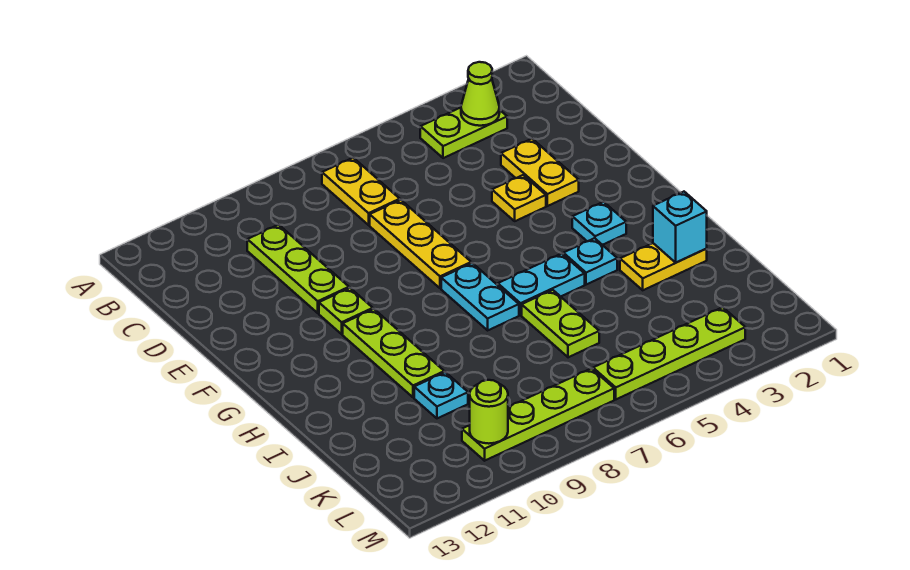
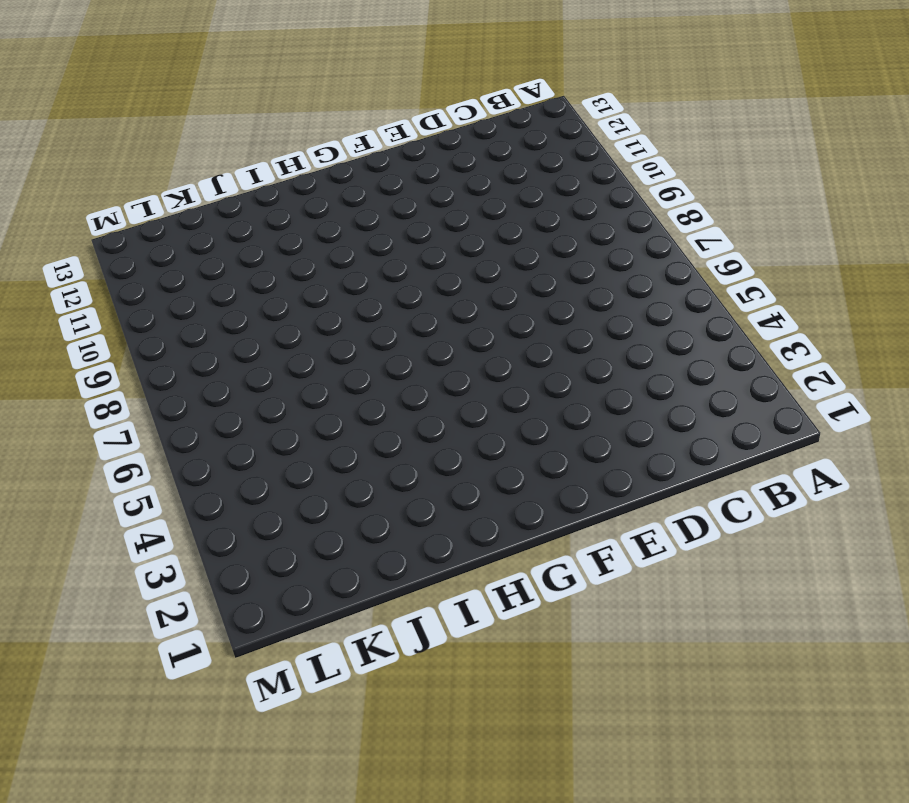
none -> lime 1x2 plate [420,108,507,158]
none -> yellow 1x2 plate [322,158,400,225]
none -> lime 1x3 plate [247,225,349,313]

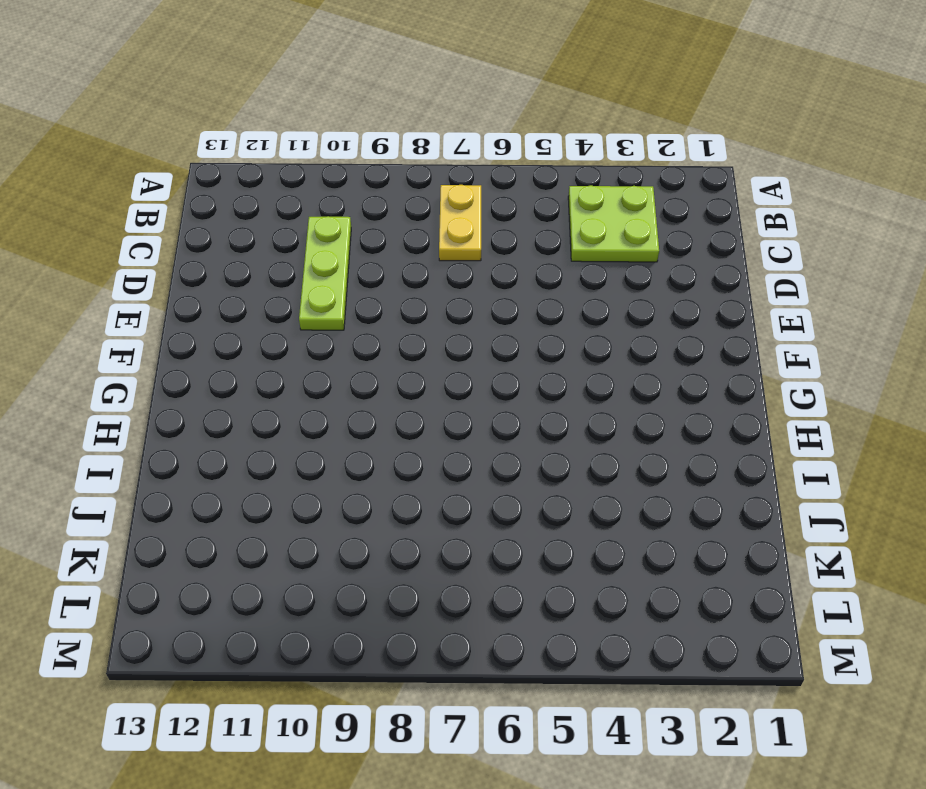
lime 2x2 plate [568,185,659,262] -> lime 1x2 plate [420,108,507,158]
none -> yellow 1x2 plate [501,139,579,206]
none -> yellow 1x3 plate [370,200,471,288]
none -> yellow 1x1 plate [492,175,546,221]

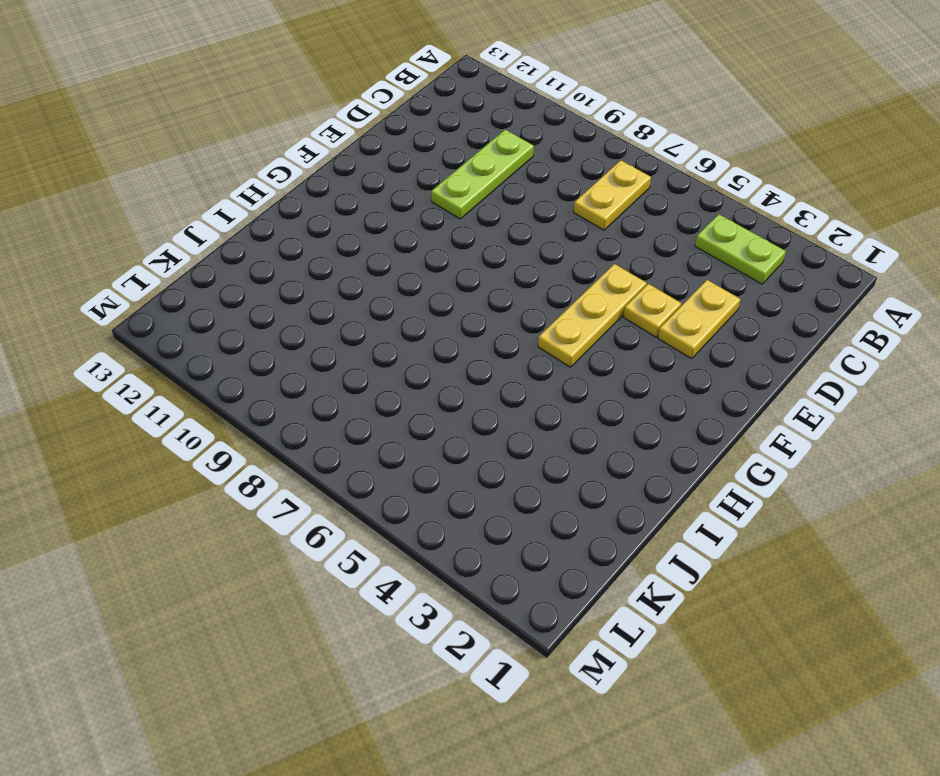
yellow 1x3 plate [538,264,647,367] -> yellow 1x3 plate moved to [370,200,471,288]
none -> lime 1x1 plate [319,288,373,334]
none -> cyan 1x1 plate [572,202,626,245]
none -> cyan 1x2 plate [441,263,519,330]

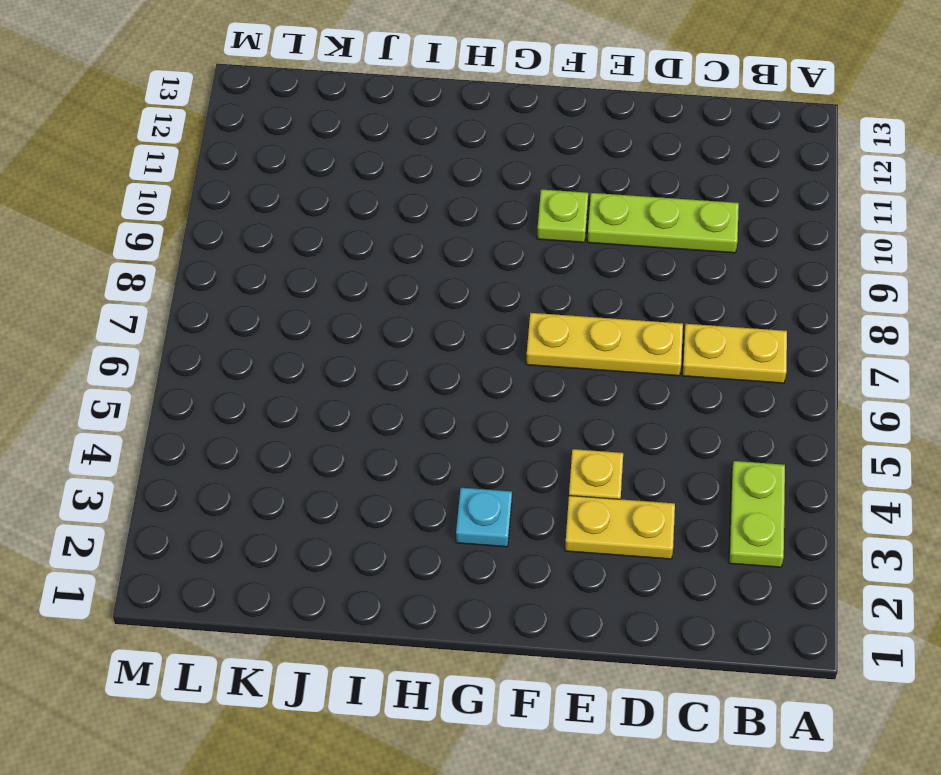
none -> cyan 1x2 plate [441,263,519,330]
none -> lime 1x3 plate [343,309,444,397]
none -> cyan 1x1 plate [563,238,617,285]

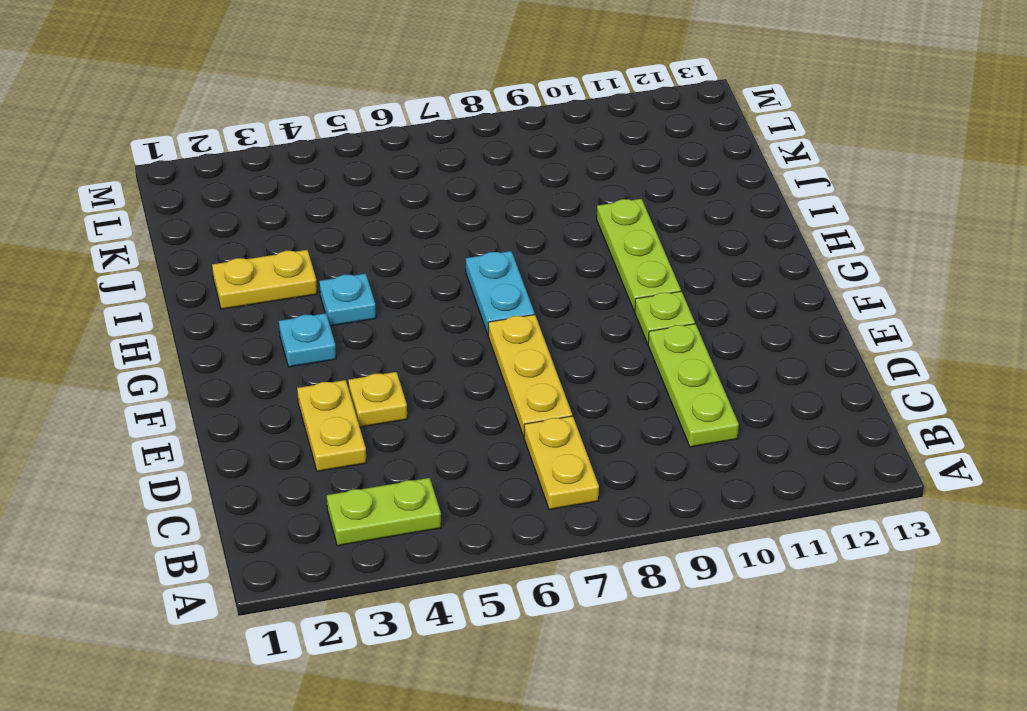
none -> cyan 1x2 plate [498,253,585,315]
none -> lime 1x2 plate [522,290,599,357]
none -> cyan 1x1 plate [414,372,468,418]

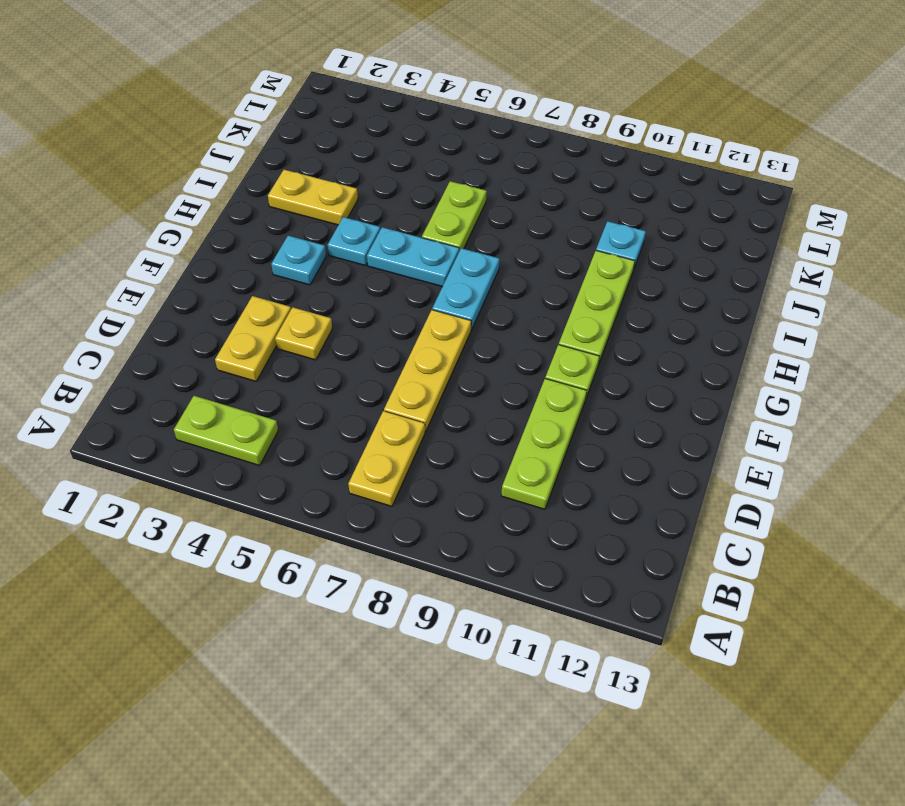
none -> lime 1x4 plate [593,307,745,399]
none -> lime 1x4 plate [462,368,614,461]
none -> lime 1x1 cone [461,62,500,126]

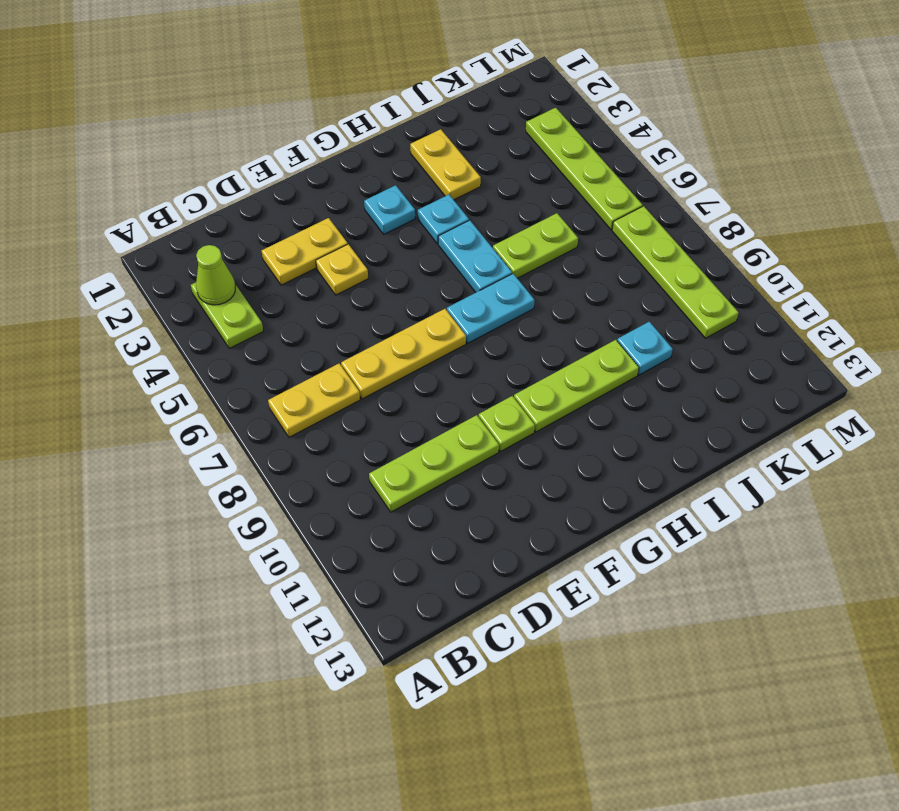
none -> cyan 1x1 brick [653,192,707,263]
none -> lime 1x1 round brick [470,380,508,444]

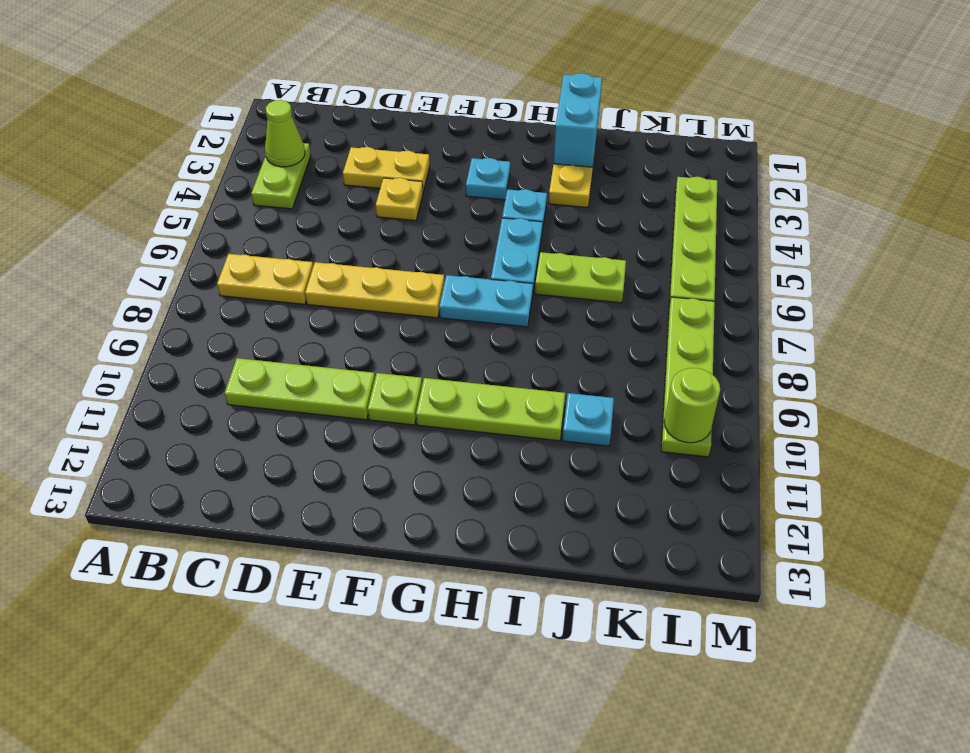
cyan 1x2 brick [554,73,602,167] -> cyan 1x1 brick [653,192,707,263]

